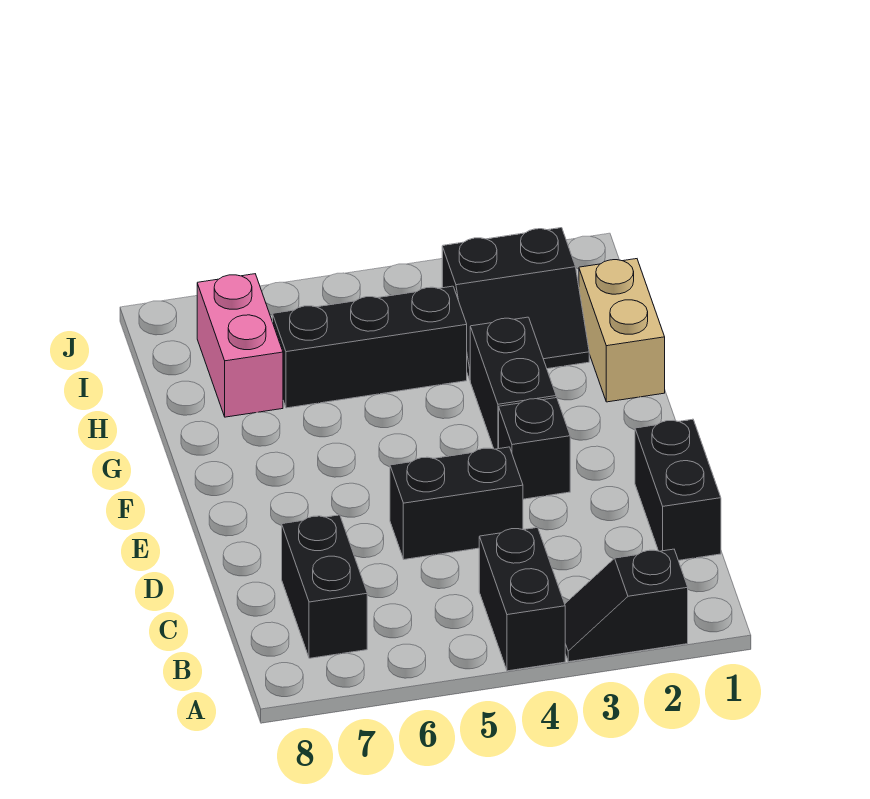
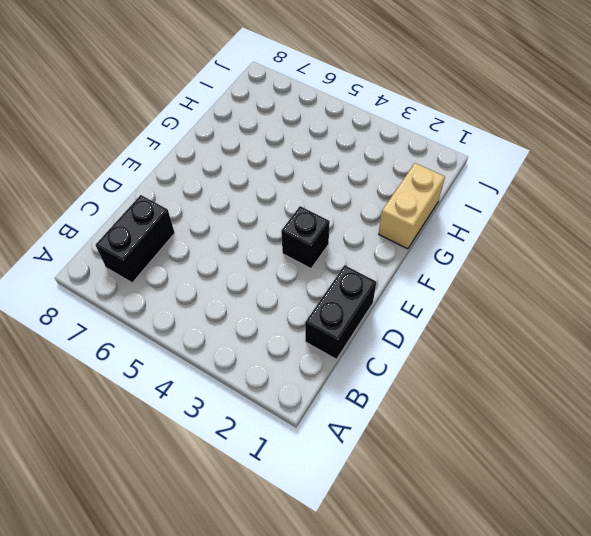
none -> black 1x2 slope [565,549,688,662]
none -> black 1x2 brick [479,527,565,671]

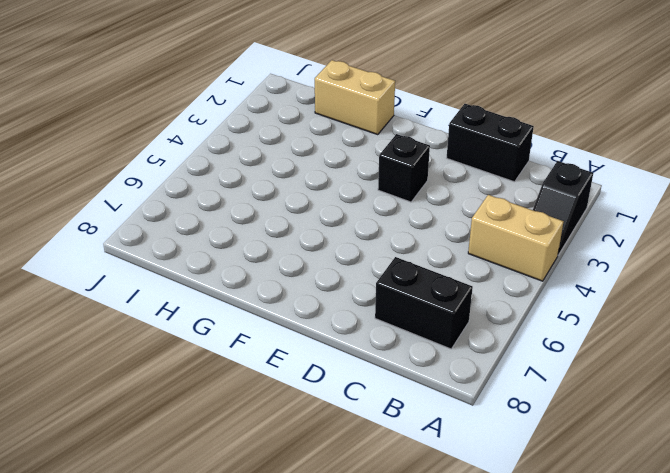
tan 1x2 brick [468,195,564,281] -> black 1x2 brick [479,527,565,671]
none -> black 1x2 brick [390,447,523,559]
none -> black 1x2 brick [470,317,556,449]

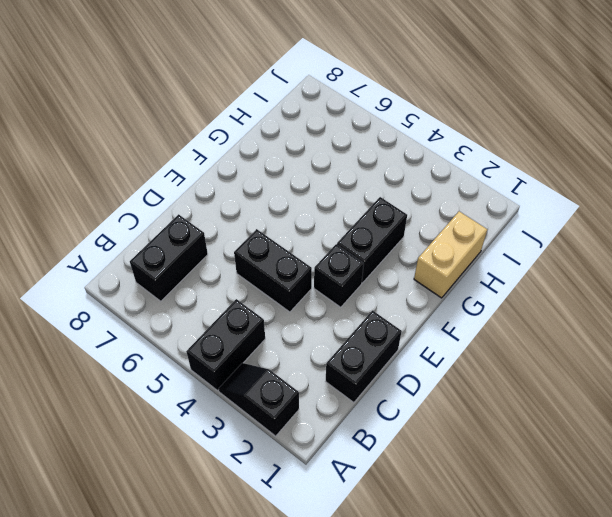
none -> black 2x2 slope [442,228,589,379]
none -> black 1x3 brick [273,286,467,408]

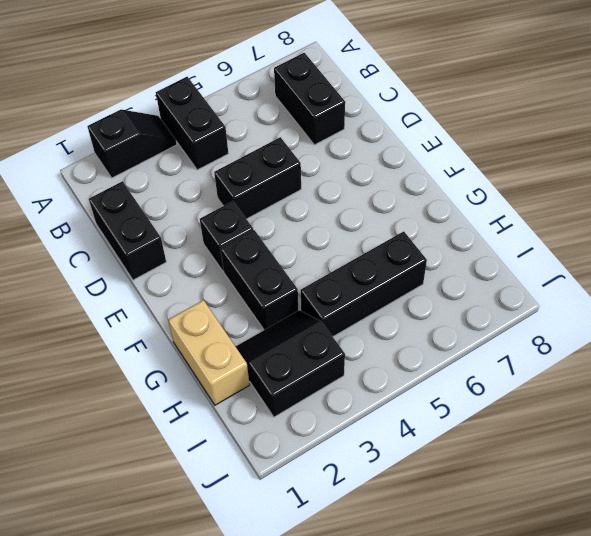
none -> pink 1x2 brick [197,274,283,417]

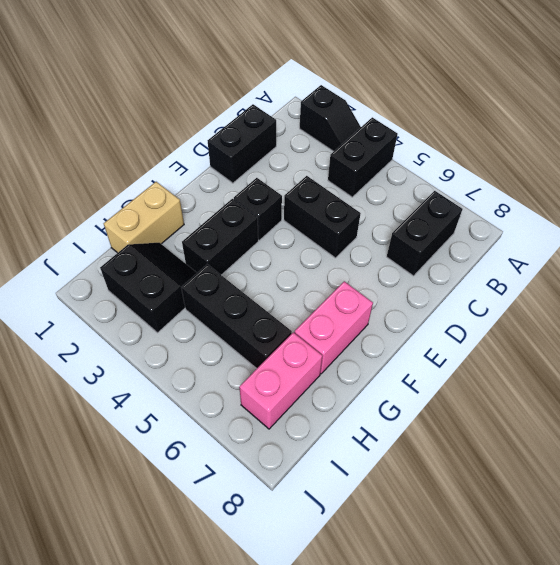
pink 1x2 brick [294,281,373,374] -> none

